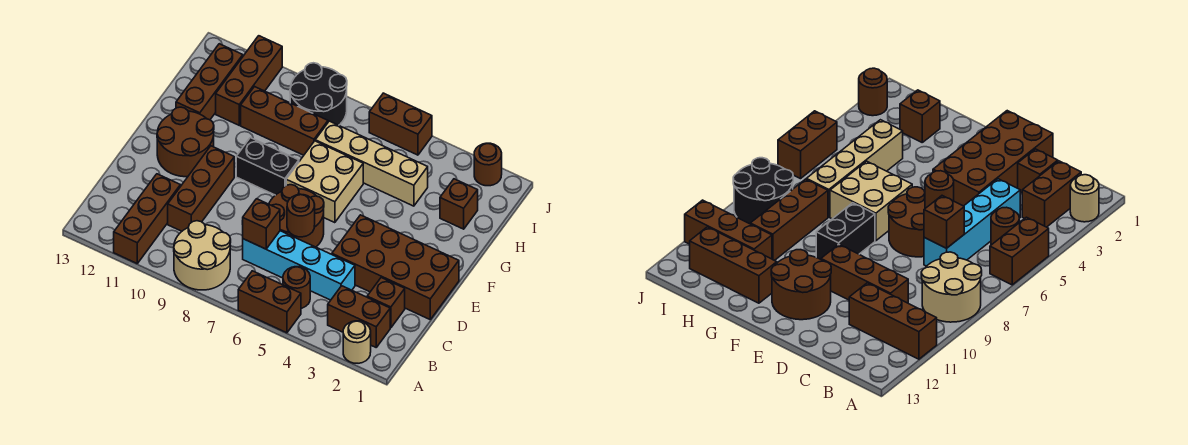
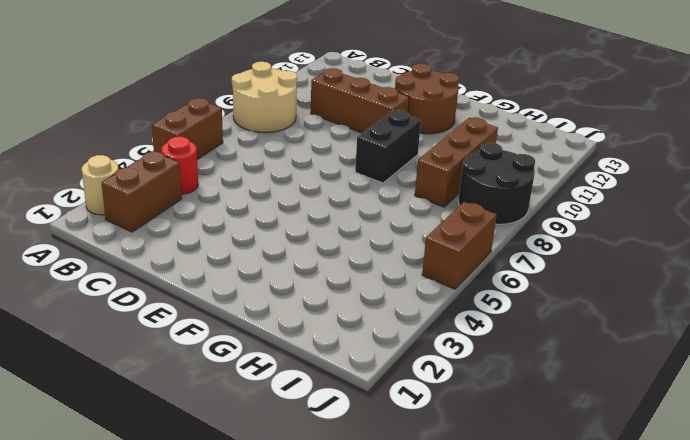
red 1x1 round brick [162,136,198,194] -> none
none -> brown 1x3 brick [114,174,180,263]
none -> brown 1x1 round brick [283,267,310,308]
none -> brown 1x1 brick [367,278,405,328]

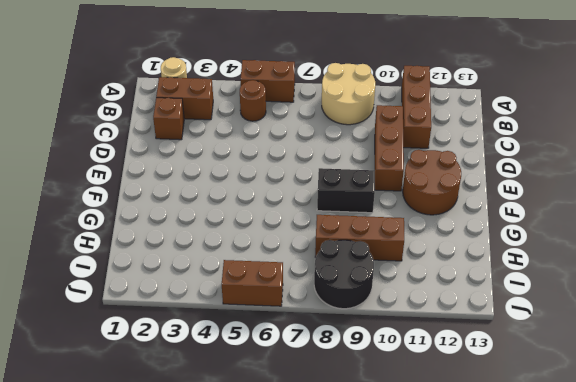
none -> cyan 1x4 brick [243,231,355,300]
none -> brown 2x4 brick [332,215,459,319]
none -> brown 2x2 round brick [269,185,324,247]

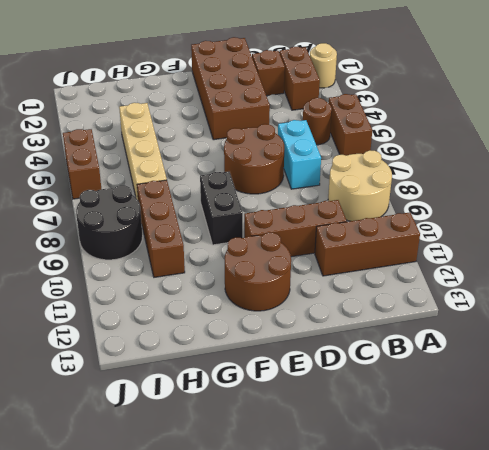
cyan 1x2 brick [278,120,321,189] -> cyan 1x4 brick [243,231,355,300]
none -> tan 2x2 brick [286,141,363,223]
none -> brown 1x3 brick [176,44,243,120]
none -> brown 1x1 brick [440,179,478,229]

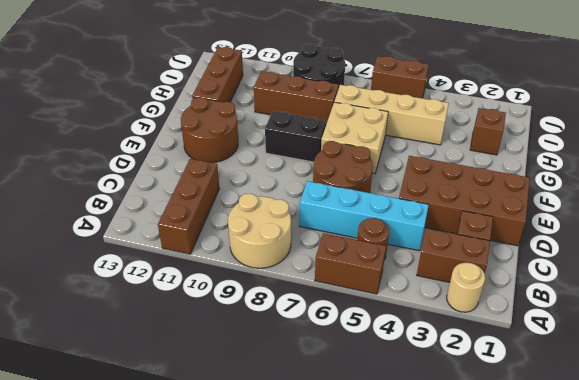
none -> brown 1x3 brick [168,146,234,231]
none -> brown 1x3 brick [216,36,282,125]
none -> brown 1x1 round brick [474,143,502,186]

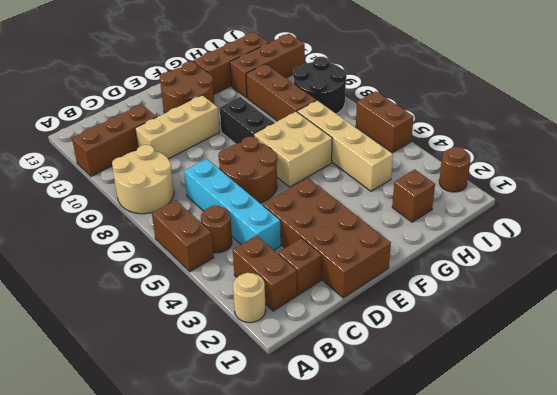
tan 1x3 brick [135,95,220,159] -> brown 1x3 brick [168,146,234,231]
none -> brown 1x1 brick [242,199,280,249]
none -> brown 1x1 round brick [287,194,315,237]

